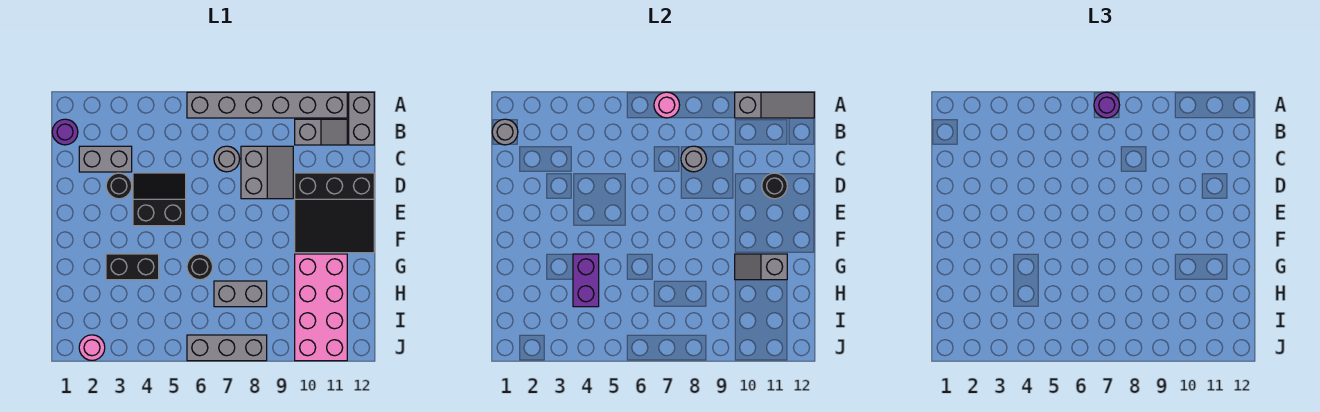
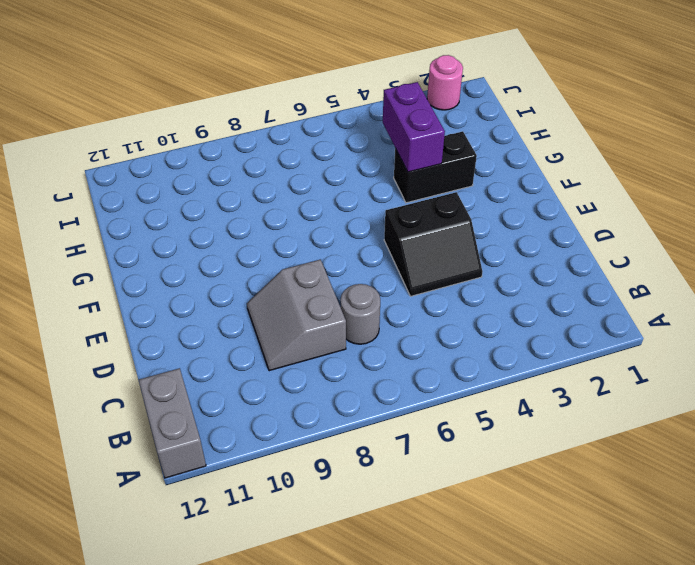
none -> grey 1x6 brick [187,92,347,118]
none -> purple 1x1 round brick [52,119,78,145]
none -> grey 1x2 slope [295,119,347,145]

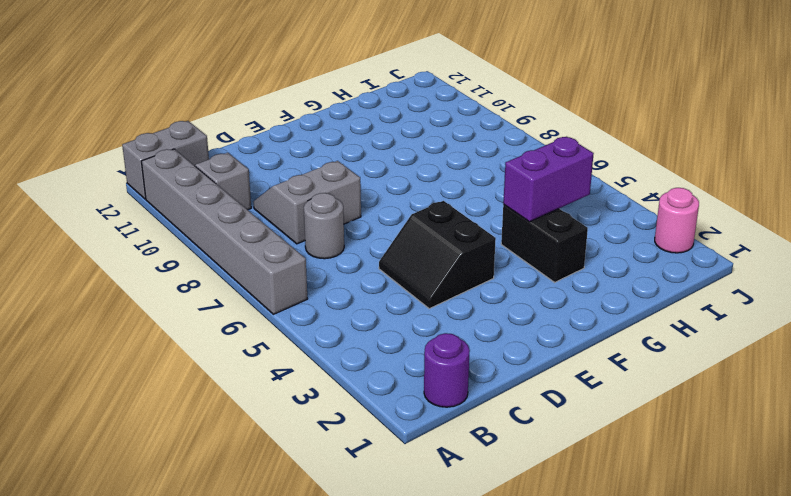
none -> grey 1x2 brick [79,146,132,172]
none -> black 1x1 round brick [106,173,132,199]
none -> black 3x3 slope [295,173,374,253]

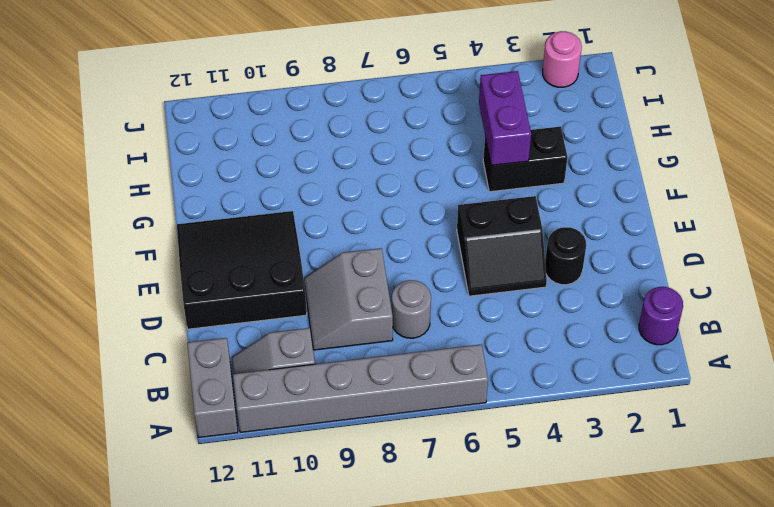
none -> grey 1x2 brick [79,146,132,172]
none -> black 1x1 round brick [187,254,213,280]
none -> pink 2x4 brick [295,254,347,361]

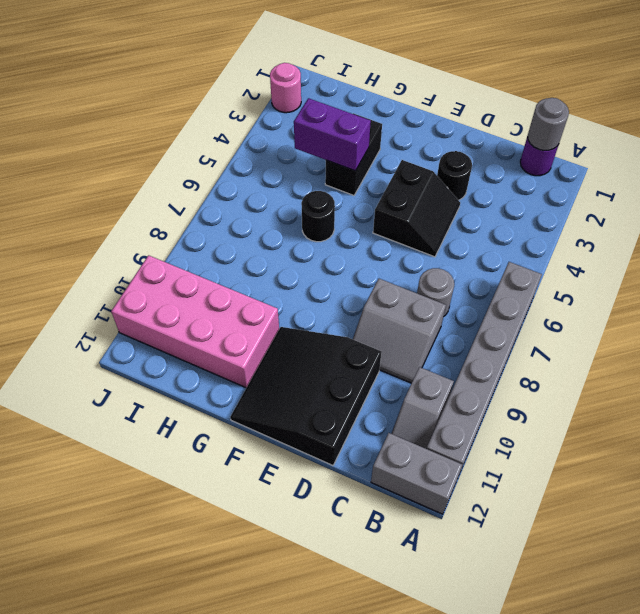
none -> grey 1x2 brick [79,146,132,172]
none -> grey 1x2 brick [214,281,267,307]
none -> grey 1x3 brick [187,335,267,361]

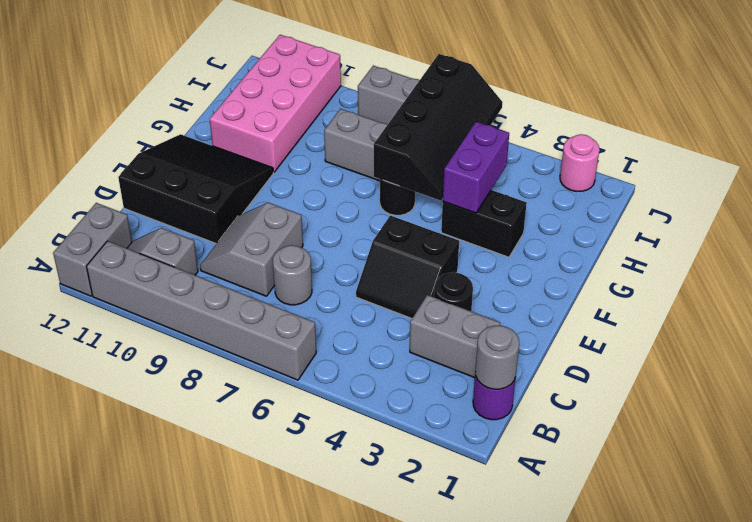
black 2x4 slope [374,54,502,201] -> none
none -> pink 1x1 round brick [654,92,680,118]
none -> grey 1x3 slope [735,92,814,118]
none -> grey 1x1 round brick [681,146,706,172]

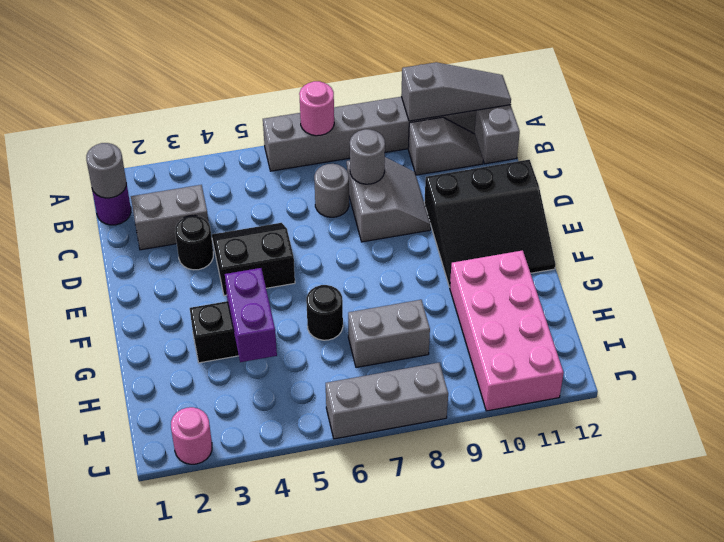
none -> black 1x1 round brick [762,173,787,199]
none -> grey 1x2 slope [735,254,787,280]
none -> purple 1x1 round brick [1094,92,1120,118]

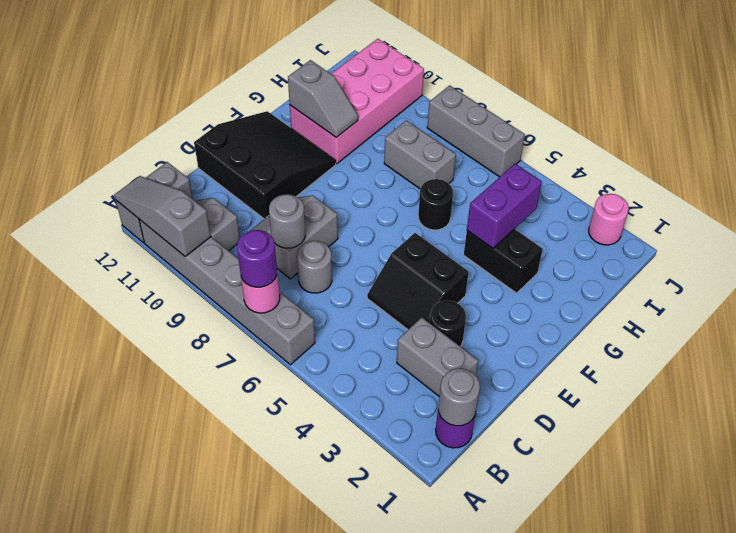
none -> black 1x1 round brick [762,173,787,199]

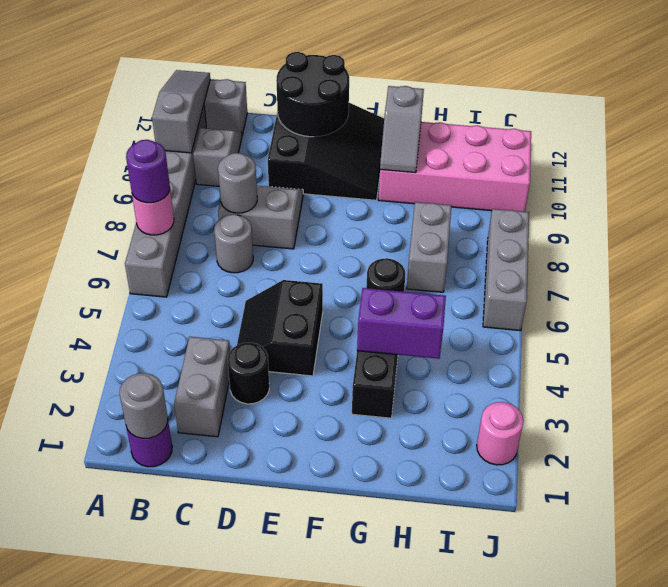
black 2x2 round brick [277,52,349,137] -> black 1x1 round brick [762,173,787,199]

